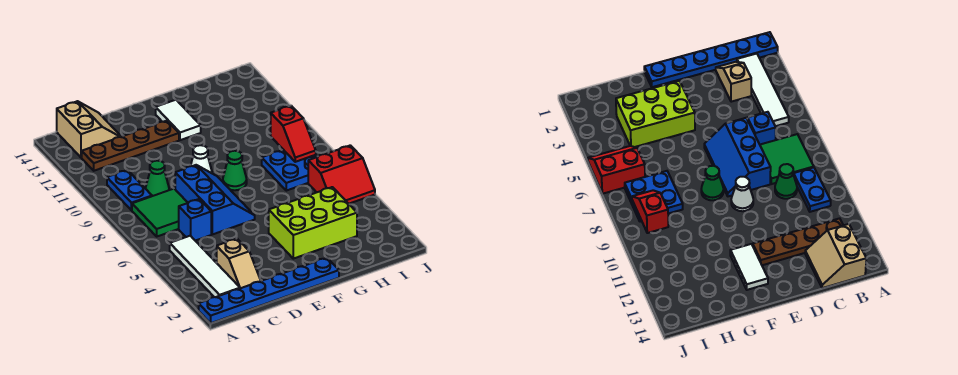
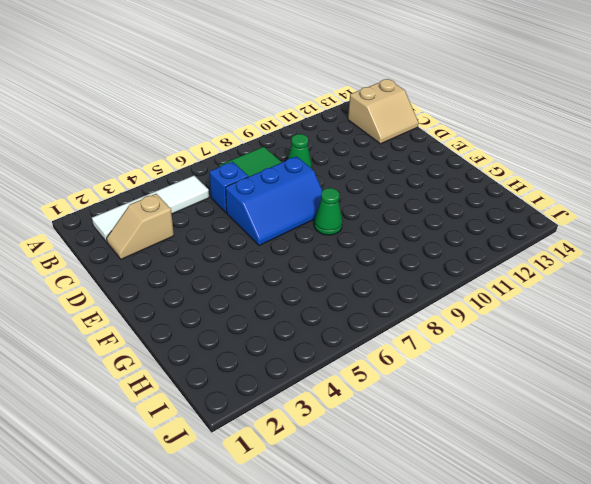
none -> blue 1x6 plate [199,258,339,323]
none -> blue 1x2 plate [107,170,152,210]
none -> brown 1x4 plate [82,121,179,171]

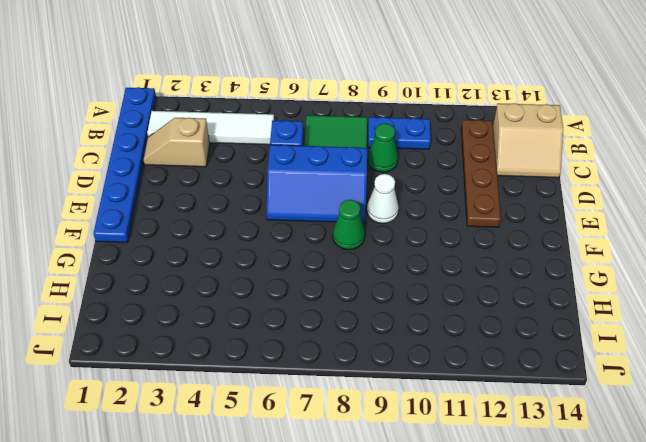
none -> lime 2x3 brick [269,187,357,259]
none -> white 1x2 tile [156,100,201,140]
none -> blue 2x2 plate [262,150,317,191]

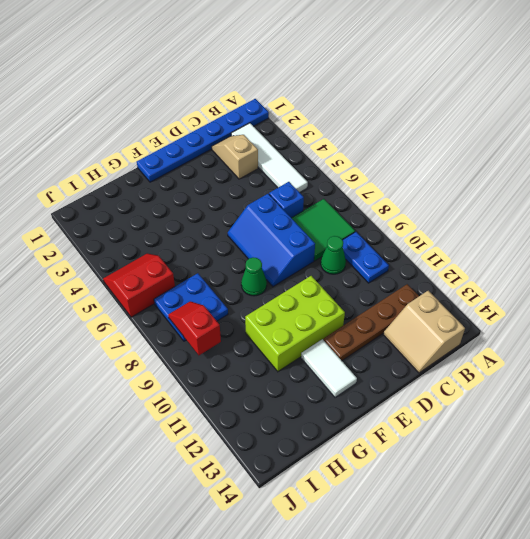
lime 2x3 brick [245,276,345,371] -> lime 2x3 brick moved to [269,187,357,259]
none -> white 1x1 cone [191,145,212,173]

